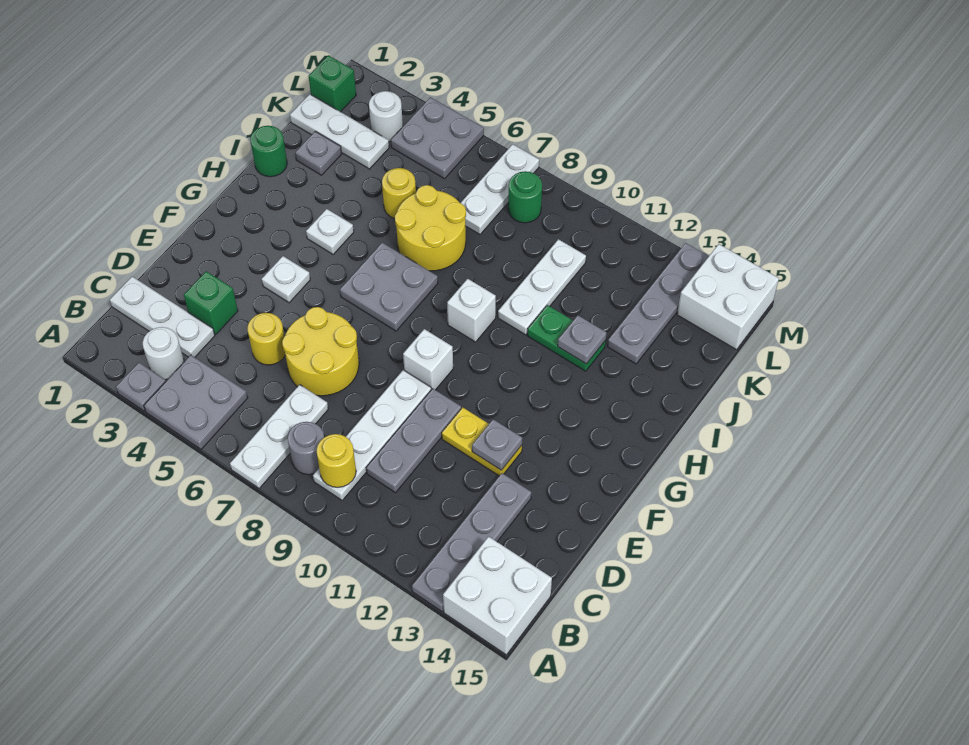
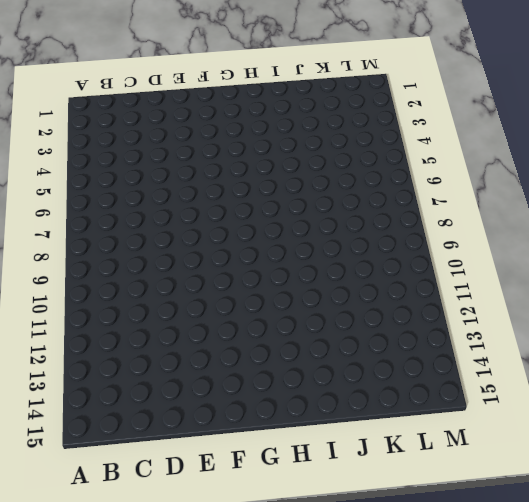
none -> grey 1x1 plate [116,362,166,411]
none -> grey 2x2 plate [144,355,248,449]
none -> white 1x3 plate [230,385,328,488]
none -> grey 1x4 plate [412,473,531,611]

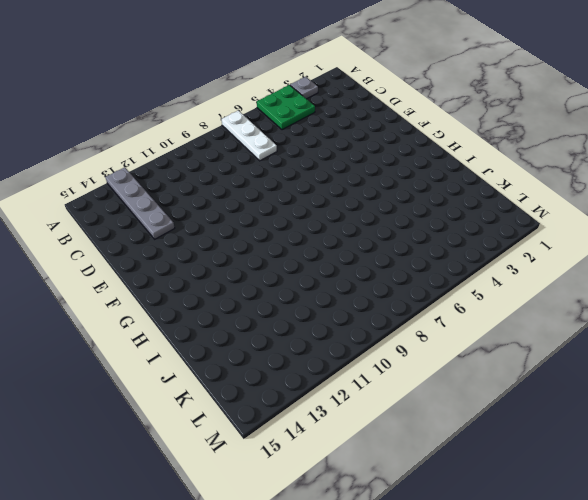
green 2x2 plate [257,85,315,130] -> grey 2x2 plate [144,355,248,449]
none -> white 2x2 brick [443,537,552,655]
none -> white 1x1 round brick [143,327,184,380]
none -> grey 1x1 round brick [288,422,324,475]
none -> white 1x4 plate [313,370,431,500]

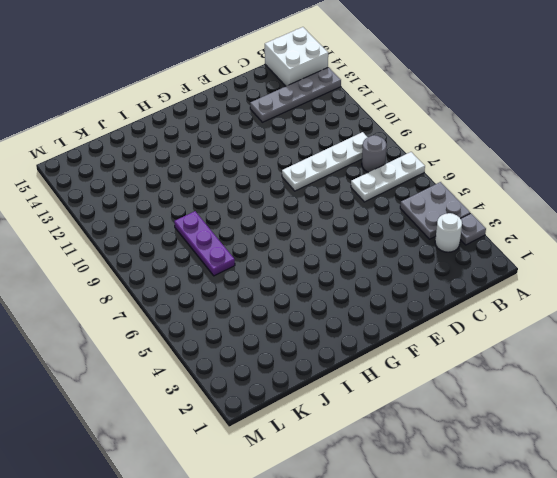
purple 1x3 plate [174,211,235,276] -> yellow 2x2 round brick [395,185,466,271]
none -> white 1x3 plate [110,277,215,357]
none -> grey 1x3 plate [366,389,461,493]
none -> green 1x1 brick [184,271,238,334]
none -> yellow 1x1 round brick [247,313,285,365]

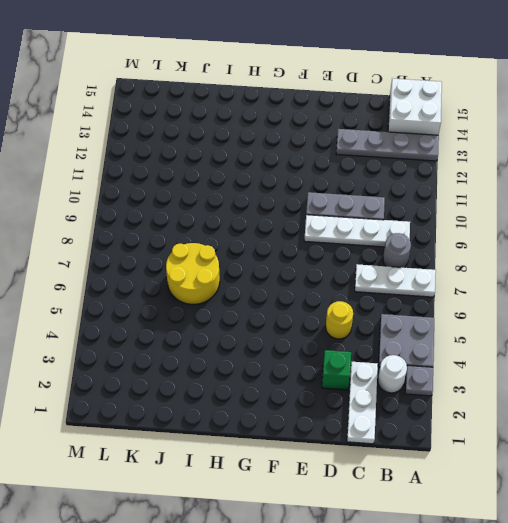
none -> yellow 2x2 round brick [282,307,359,396]
none -> yellow 1x2 plate [442,407,522,476]
none -> white 1x1 plate [262,256,310,303]
none -> white 1x1 brick [403,329,453,390]

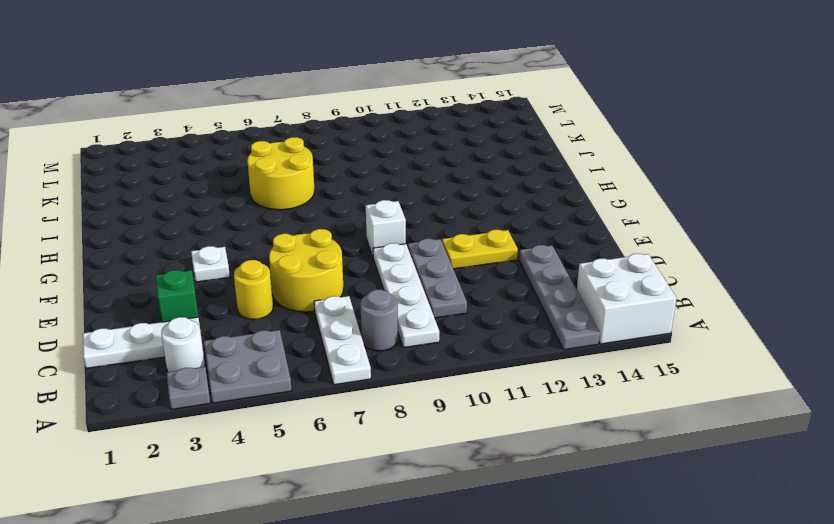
none -> grey 2x2 plate [340,243,438,331]
none -> white 1x1 plate [306,209,354,254]
none -> white 1x1 brick [447,279,496,342]
none -> green 1x1 round brick [250,126,287,177]

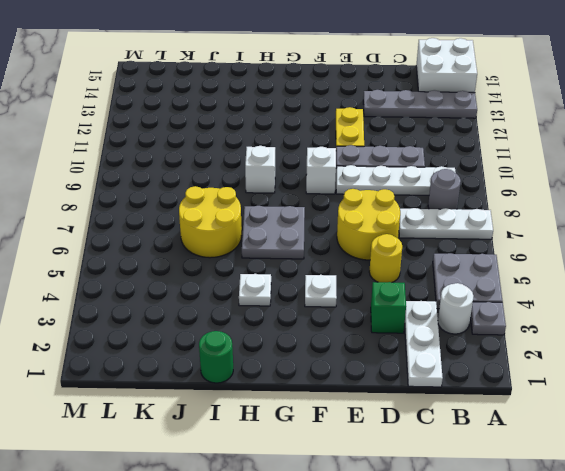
none -> white 1x3 plate [498,239,586,335]
none -> green 1x2 plate [527,305,606,371]
none -> grey 1x1 plate [295,131,342,175]
none -> yellow 1x1 round brick [382,168,416,218]

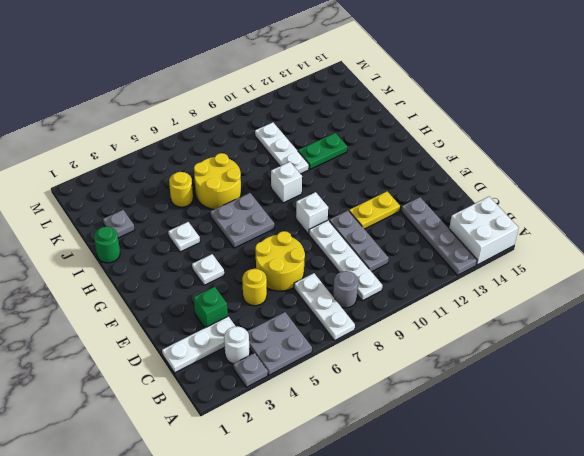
none -> grey 1x4 plate [607,243,709,364]
none -> white 1x3 plate [290,94,389,169]
none -> white 1x3 plate [461,144,539,234]
none -> green 1x1 brick [309,56,356,112]

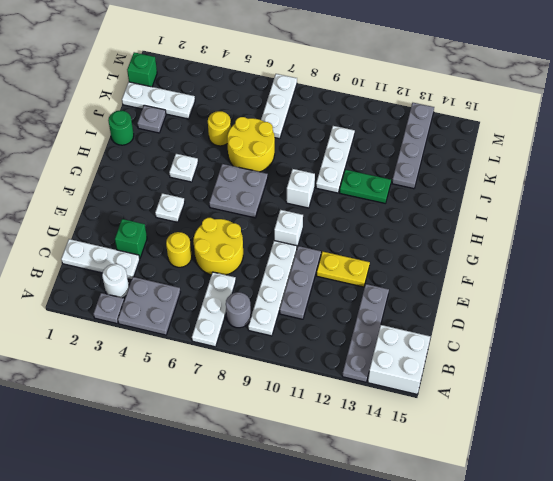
none -> white 1x1 round brick [369,91,403,142]
none -> grey 2x2 plate [391,97,484,179]
none -> green 1x1 round brick [508,171,542,223]
none -> white 2x2 brick [677,244,779,350]

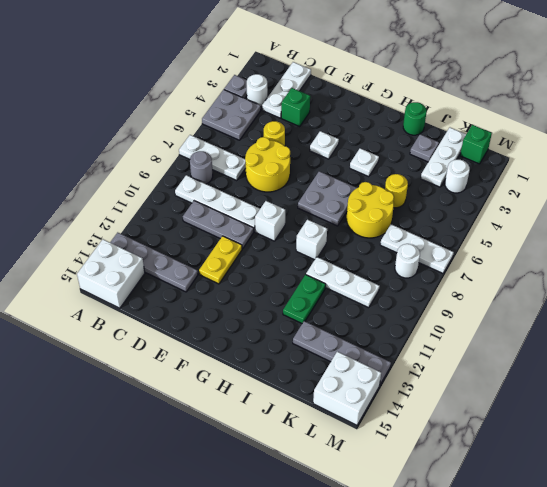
white 1x1 round brick [395,244,420,278] -> green 1x1 round brick [508,171,542,223]
none -> grey 2x2 plate [391,97,484,179]
none -> yellow 1x1 round brick [316,434,356,487]
none -> grey 1x1 plate [472,419,522,470]
none -> grey 1x1 plate [558,315,607,364]

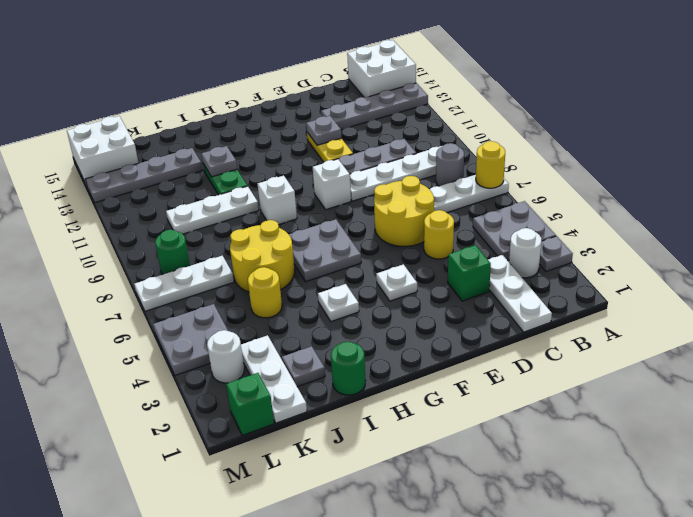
yellow 1x1 round brick [476,141,505,188] -> yellow 1x1 round brick moved to [316,434,356,487]

